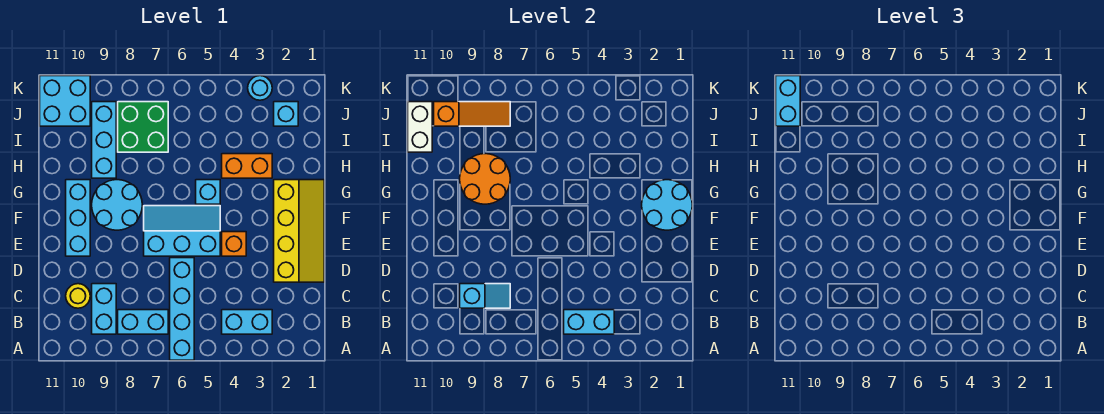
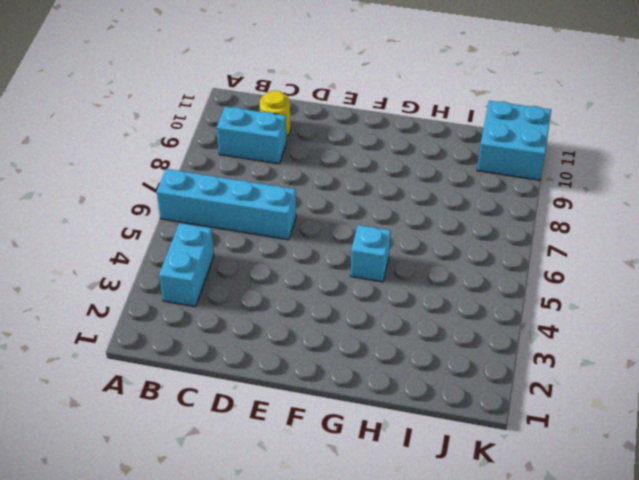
none -> cyan 1x2 brick [118,310,168,334]
none -> yellow 2x4 slope [274,180,324,282]
none -> orange 1x1 brick [222,232,246,256]

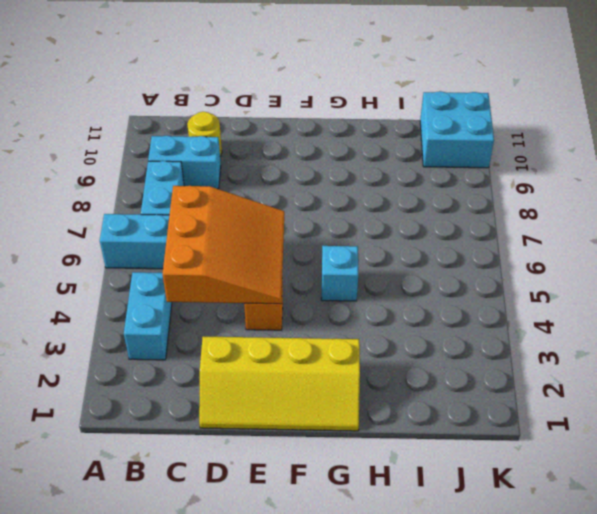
orange 3x3 slope [162,186,284,304] -> none
none -> cyan 2x3 slope [144,206,220,256]
none -> cyan 1x3 brick [66,180,90,256]
none -> cyan 2x2 round brick [92,180,142,230]

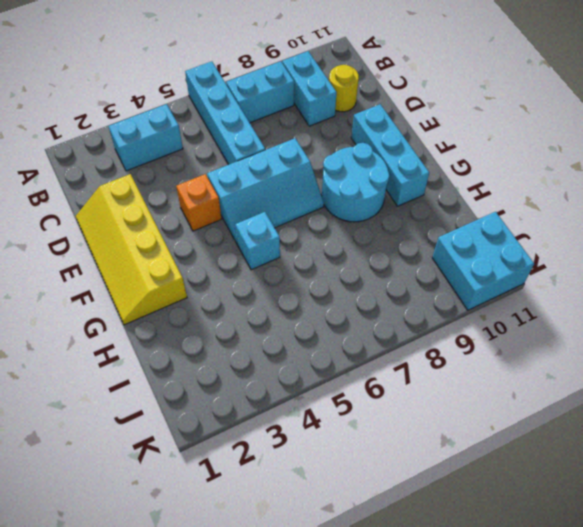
none -> orange 1x2 brick [222,154,272,178]
none -> cyan 1x3 brick [92,102,116,178]
none -> green 2x2 brick [118,102,168,152]

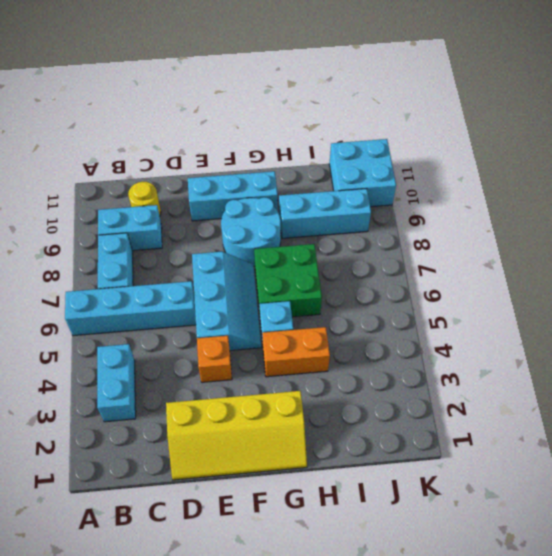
orange 1x2 brick [262,327,330,377] -> orange 1x2 brick turned to [222,154,272,178]
green 2x2 brick [254,244,322,317] -> green 2x2 brick moved to [118,102,168,152]
none -> cyan 1x1 brick [274,102,298,126]
none -> cyan 1x1 round brick [248,76,272,100]
none -> cyan 1x2 brick [564,310,614,334]

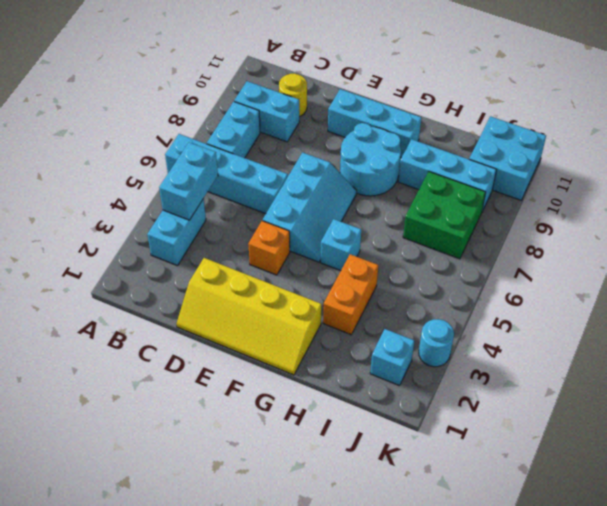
none -> cyan 1x2 slope [460,284,510,308]
none -> cyan 2x2 round brick [642,180,692,230]
none -> orange 2x2 round brick [460,154,510,204]

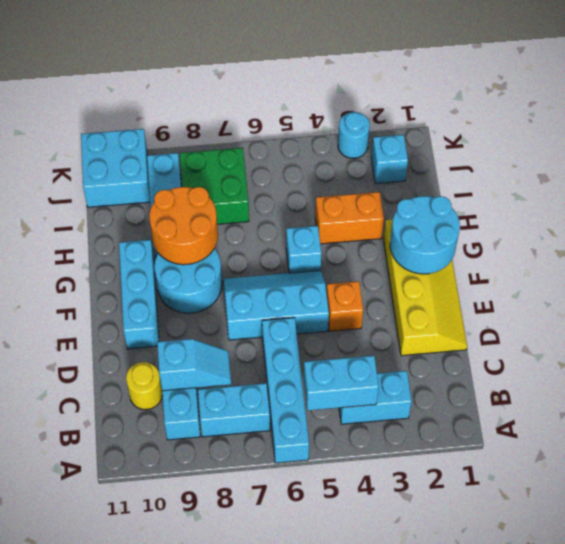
none -> white 1x2 brick [408,102,432,152]
none -> orange 1x3 slope [434,102,510,126]
none -> cyan 1x2 brick [776,76,800,126]

